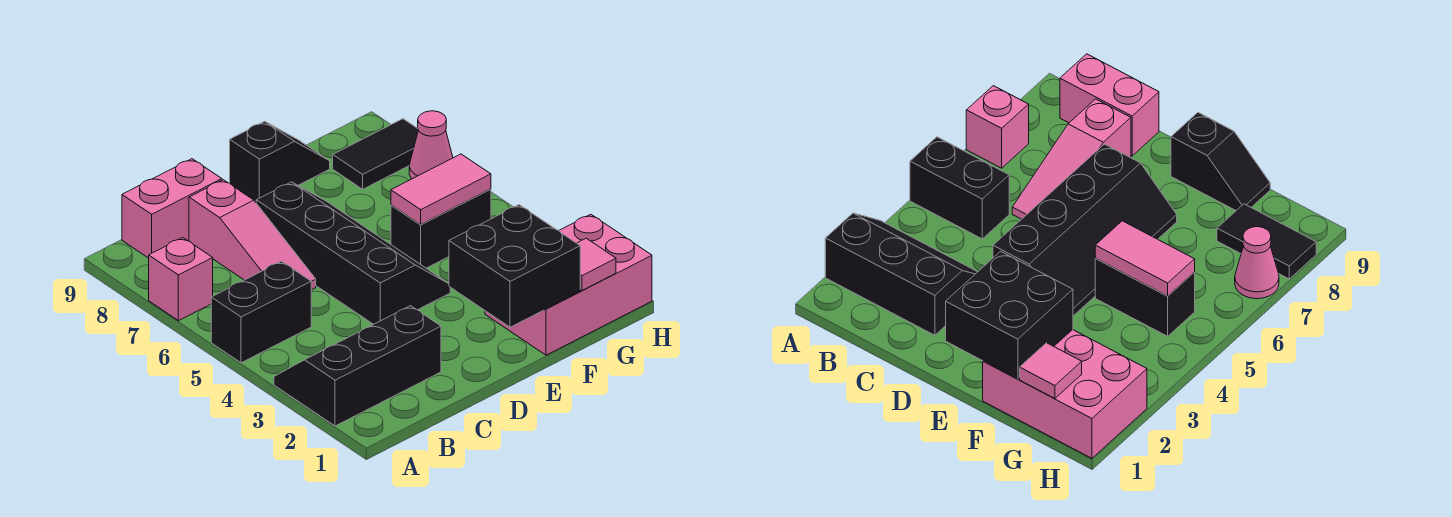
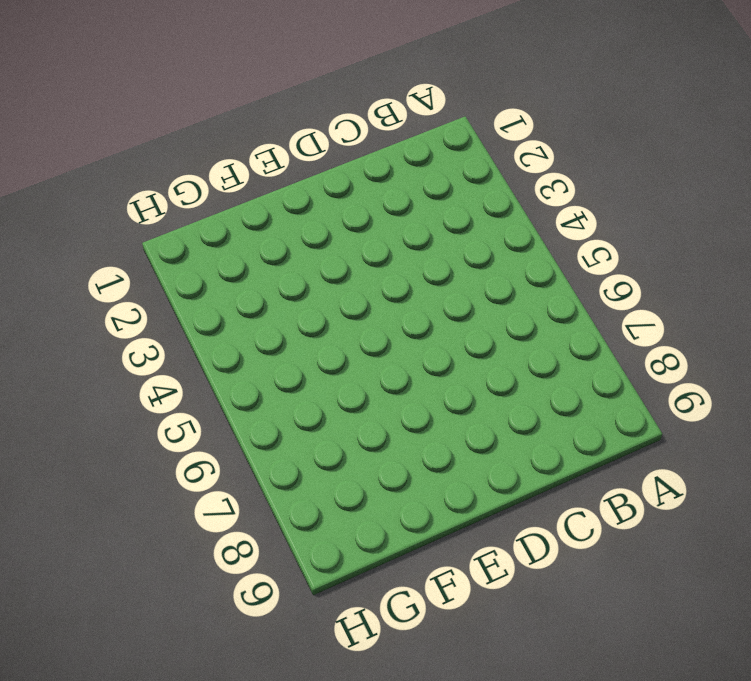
none -> black 2x3 slope [274,306,441,426]
none -> black 1x2 brick [211,261,311,363]
none -> pink 1x1 brick [149,238,213,321]

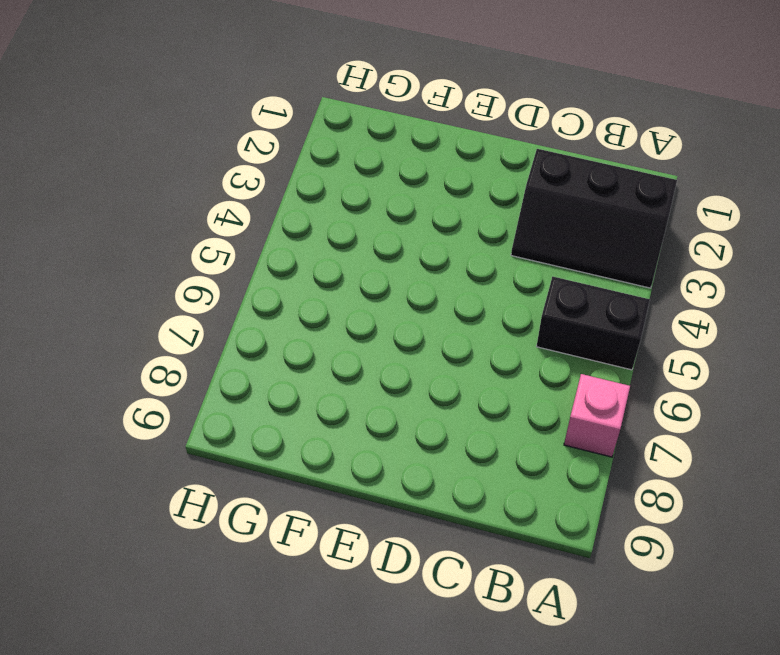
none -> pink 1x2 brick [122,159,222,258]
none -> pink 1x3 slope [189,180,316,290]
none -> black 2x4 slope [256,182,450,324]

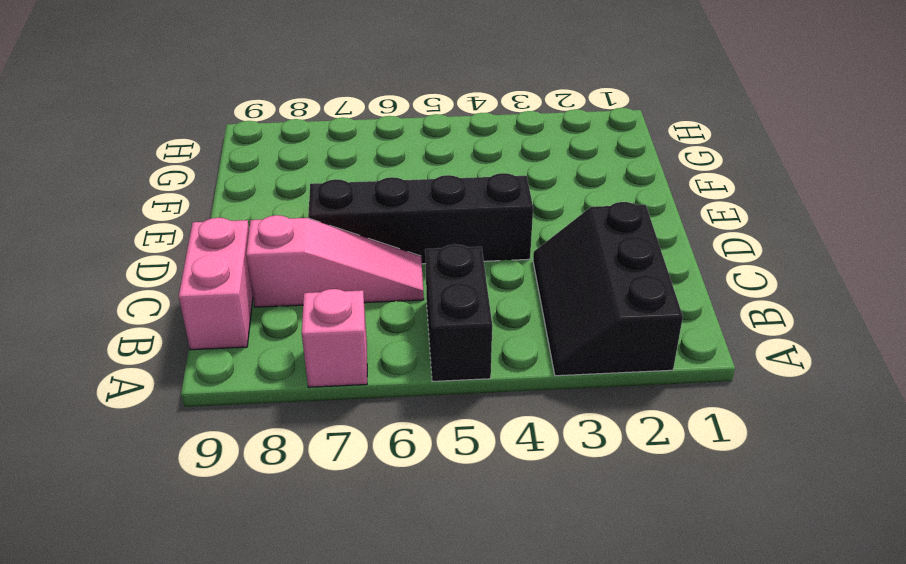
none -> black 1x2 slope [230,121,330,202]
none -> pink 2x3 brick [485,214,652,355]
none -> black 1x2 brick [391,189,491,268]

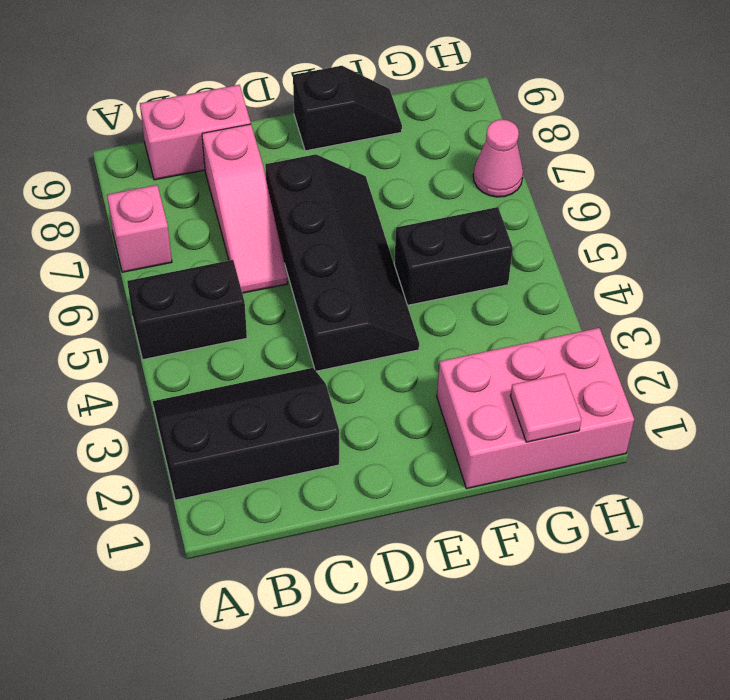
none -> black 1x2 tile [333,119,418,189]
none -> black 2x2 brick [449,205,580,327]
none -> pink 1x2 tile [391,154,491,224]

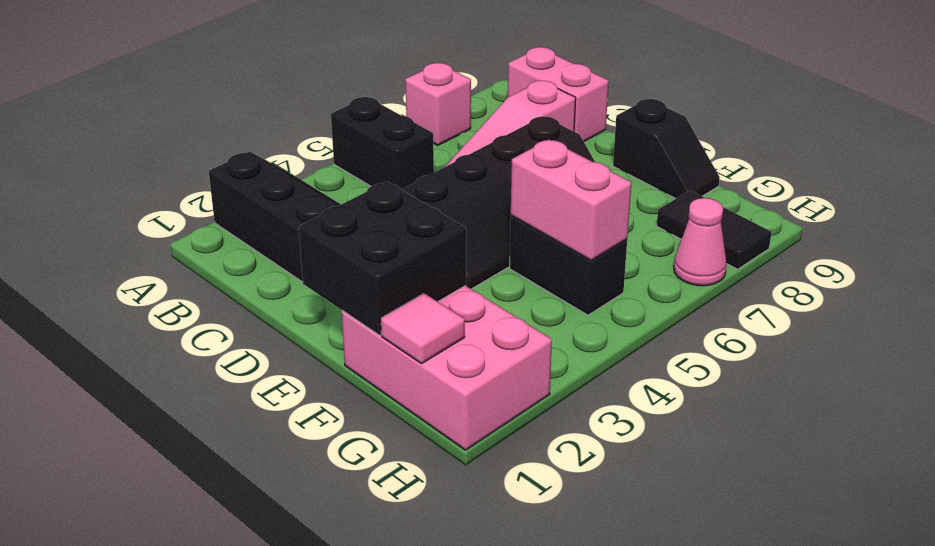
pink 1x2 brick [511,140,632,260] -> pink 1x2 tile [391,154,491,224]

